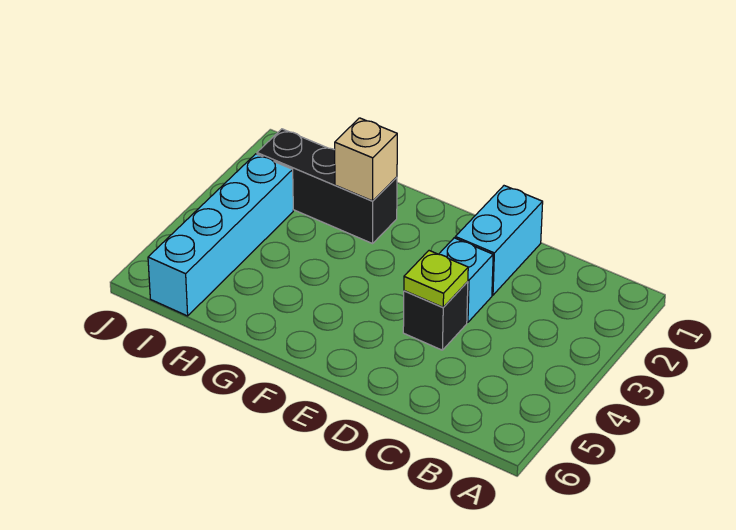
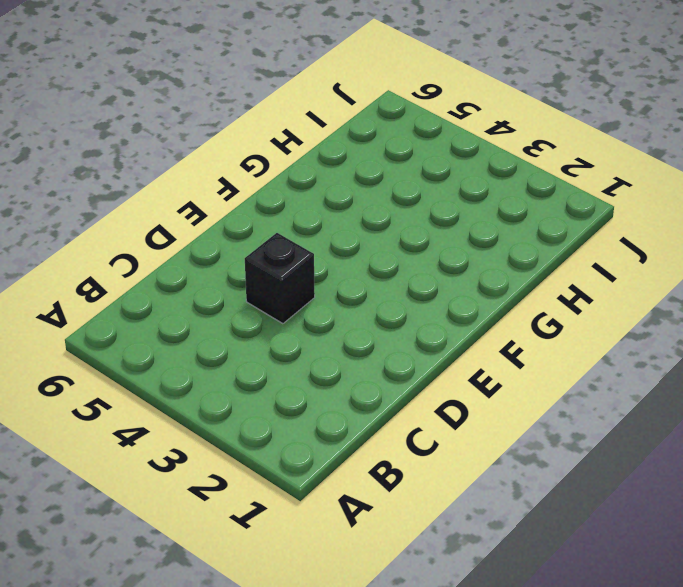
none -> cyan 1x2 brick [455,186,543,295]
none -> cyan 1x1 brick [439,238,493,322]

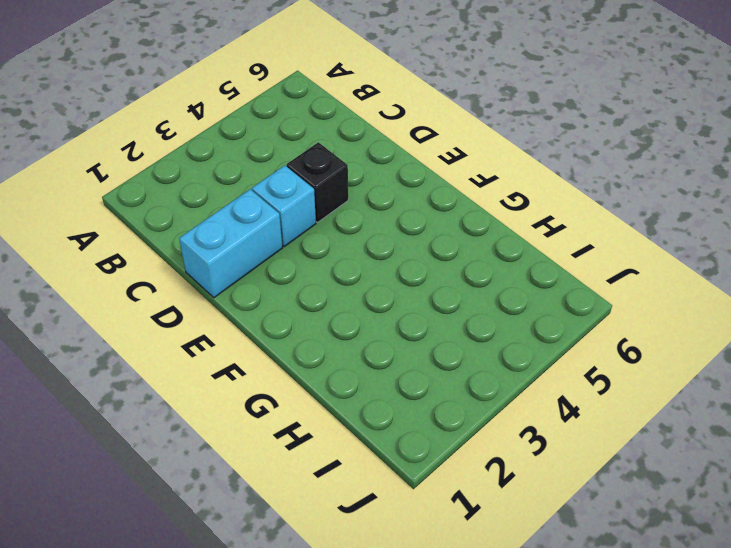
none -> black 1x3 brick [257,129,397,244]
none -> cyan 1x4 brick [148,154,293,316]

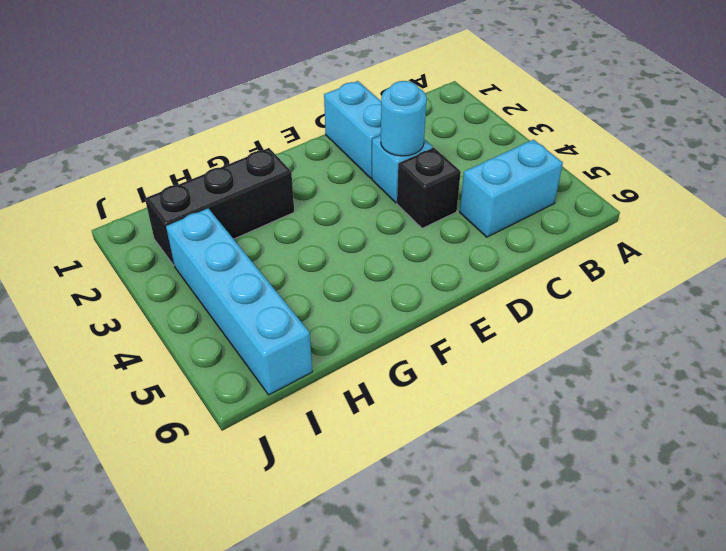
cyan 1x2 brick [460,140,563,237] -> none
cyan 1x1 round brick [381,81,427,156] -> none
none -> lime 1x1 plate [404,251,468,307]
none -> tan 1x1 brick [335,118,397,201]

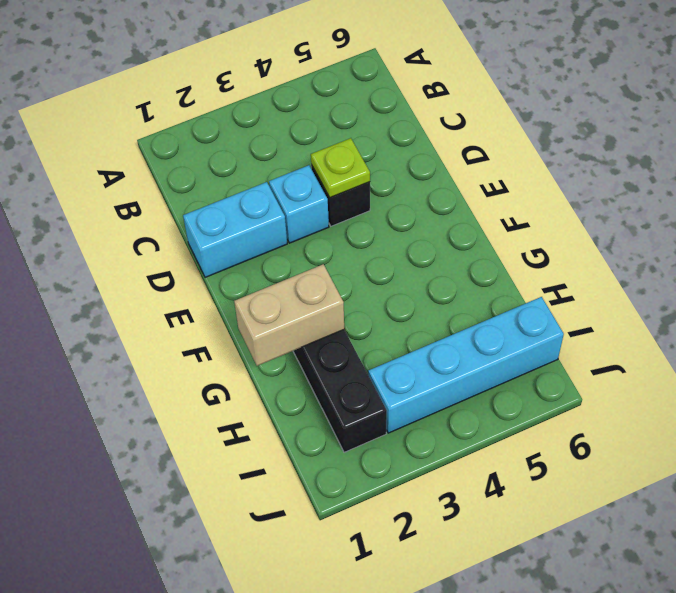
tan 1x2 brick [234,264,344,366] -> tan 1x1 brick [335,118,397,201]

